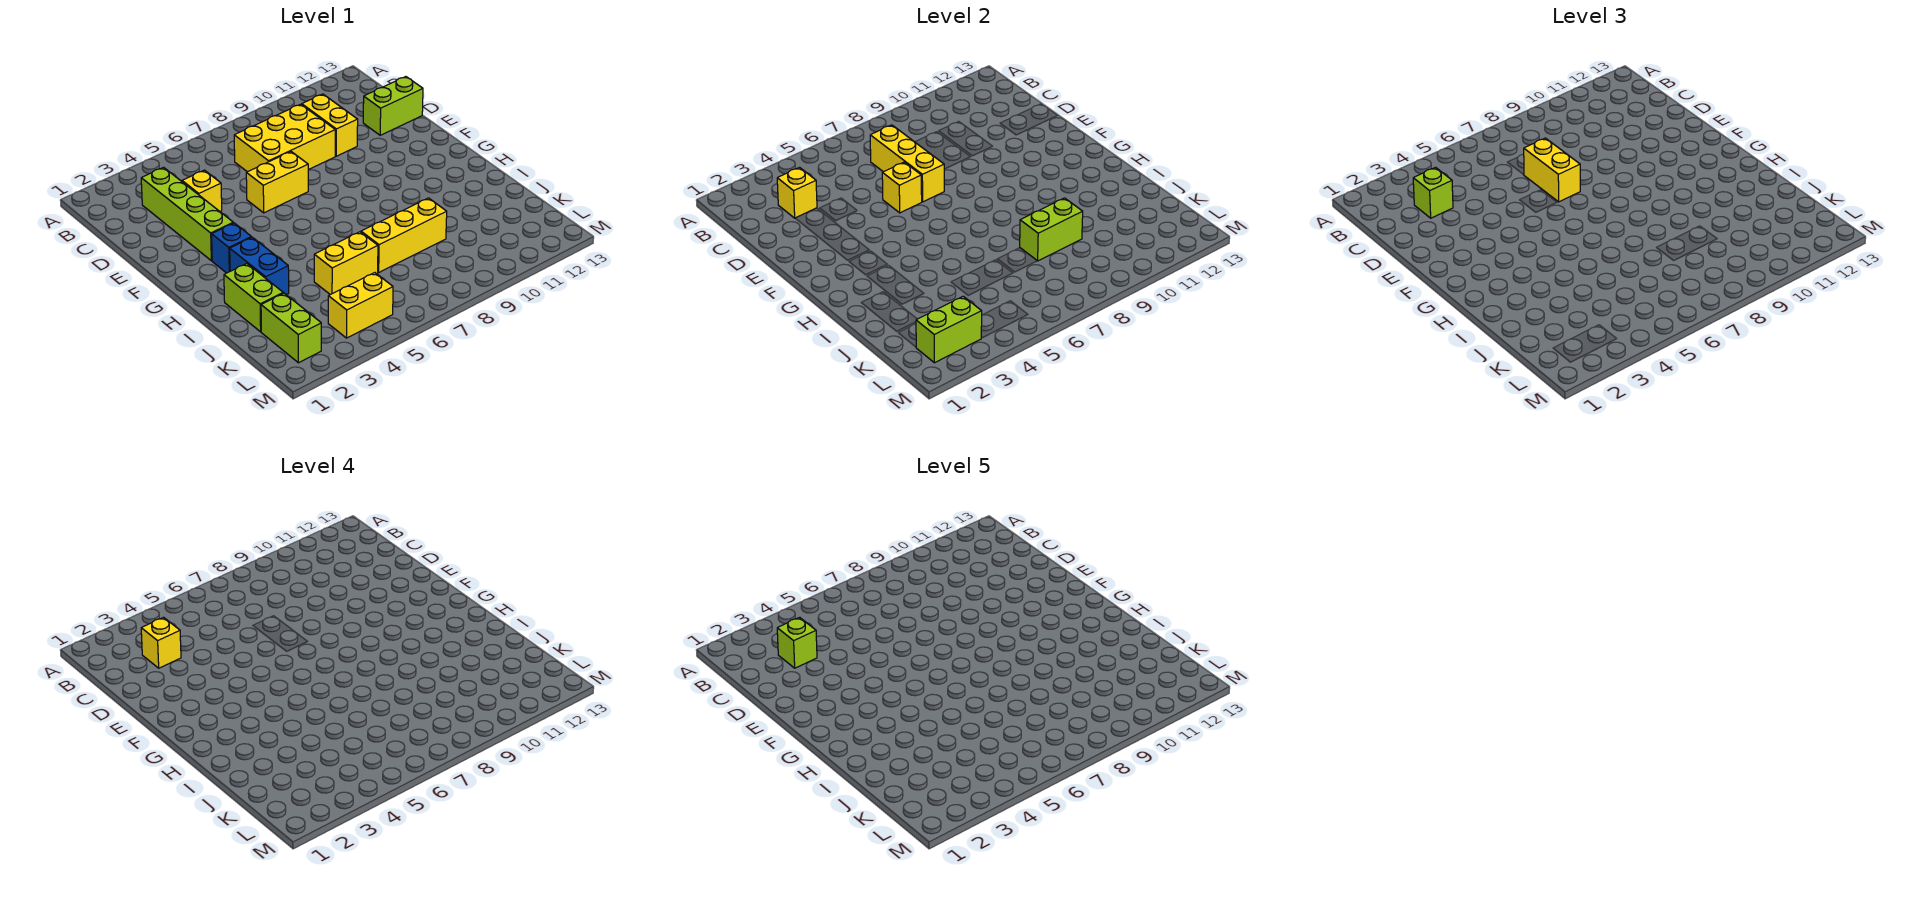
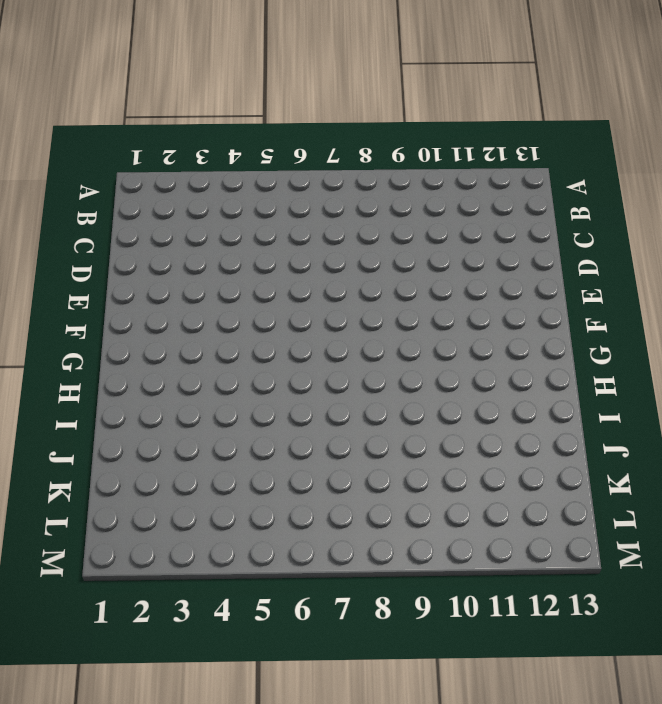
none -> lime 1x4 brick [141,167,233,261]
none -> yellow 2x3 brick [234,104,335,172]
none -> yellow 1x2 brick [302,94,358,156]

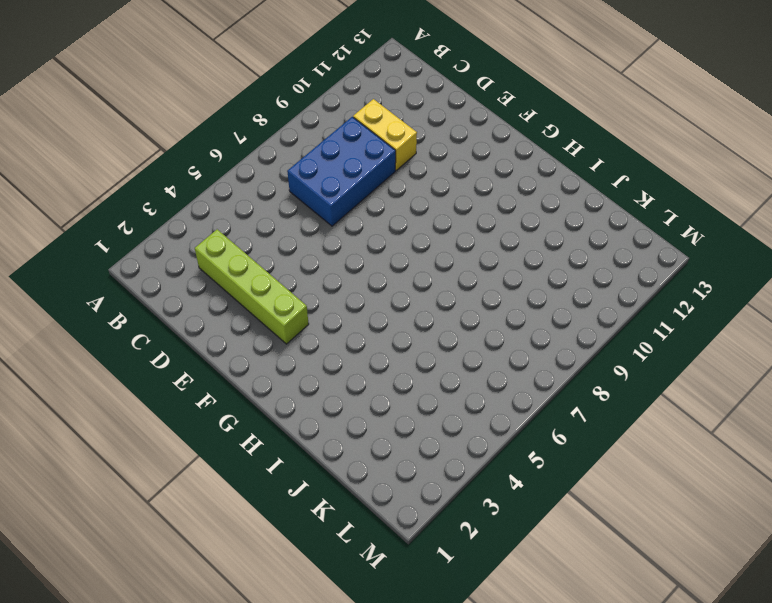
blue 2x3 brick [287,117,396,226] -> yellow 2x3 brick [234,104,335,172]
none -> yellow 1x1 brick [182,170,222,211]
none -> lime 1x2 brick [363,77,423,135]
none -> yellow 1x2 brick [246,152,308,213]

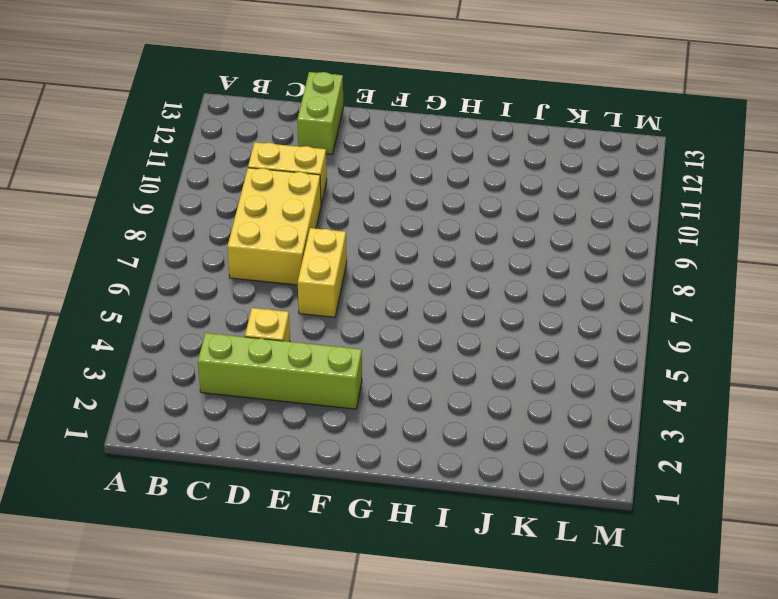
none -> blue 1x1 brick [212,223,252,273]
none -> blue 1x2 brick [230,237,289,295]
none -> lime 1x2 brick [224,264,283,332]

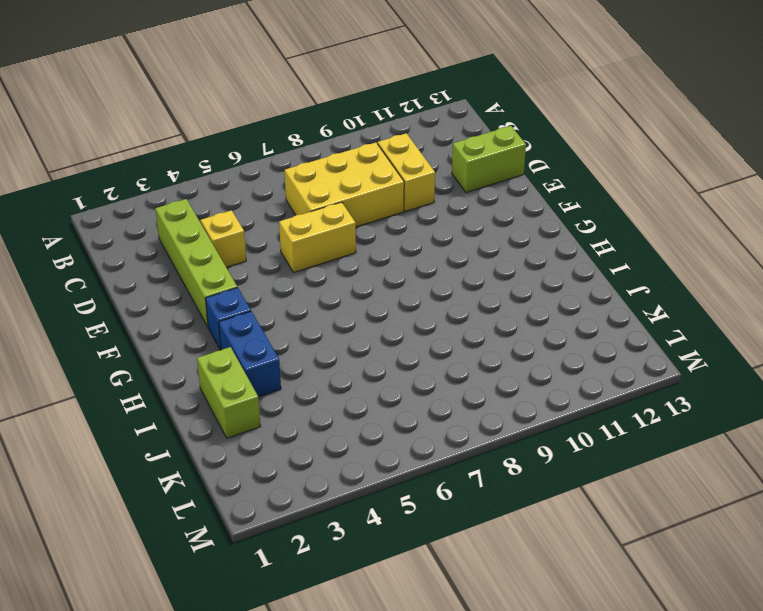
none -> yellow 1x2 brick [314,232,378,295]
none -> yellow 1x3 brick [361,198,447,272]
none -> lime 1x2 brick [261,293,321,363]

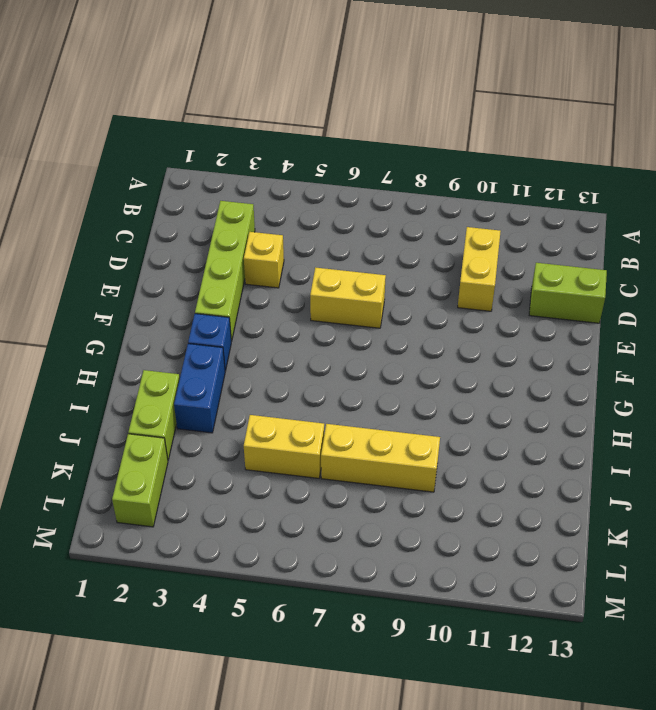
none -> yellow 2x3 brick [234,104,335,172]
none -> yellow 1x2 brick [328,273,393,338]
none -> yellow 1x1 brick [777,167,817,218]

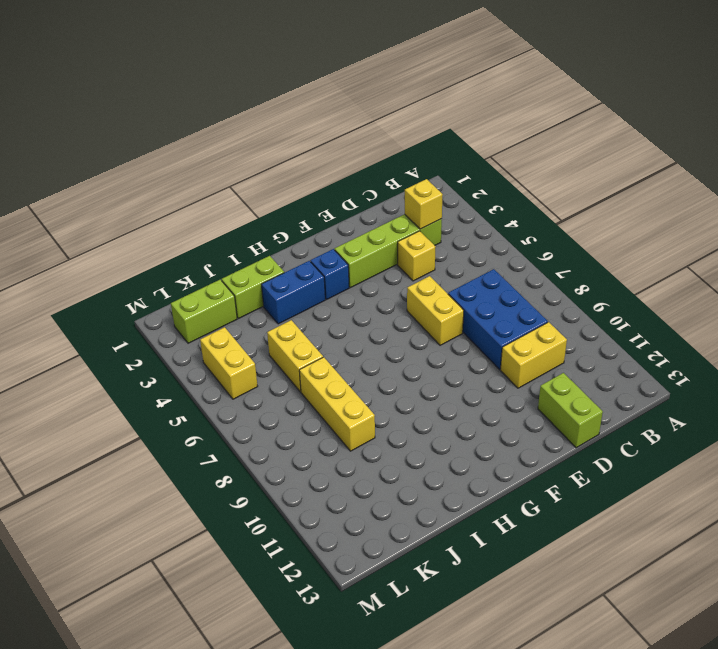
blue 2x3 brick [448,269,548,369] -> yellow 2x3 brick [234,104,335,172]
none -> yellow 1x3 brick [870,125,944,202]
none -> yellow 1x1 brick [882,162,922,213]
none -> lime 1x2 brick [1020,198,1083,261]

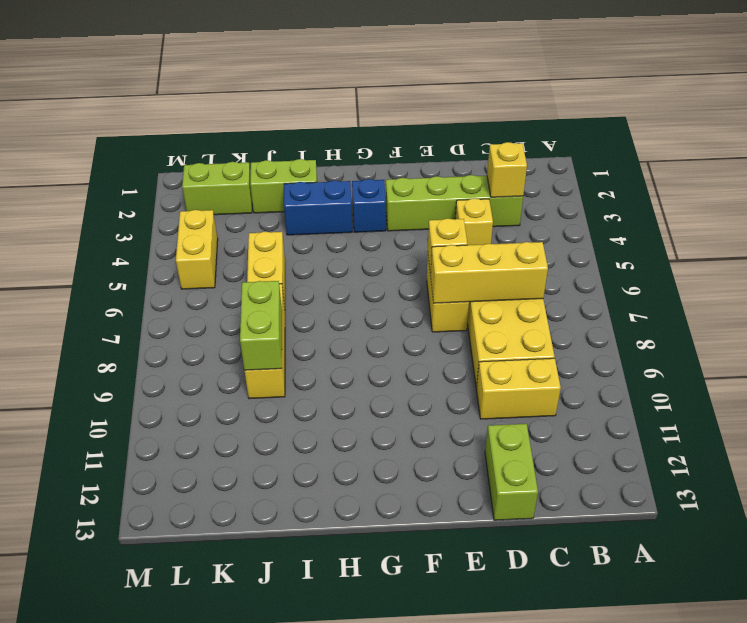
none -> lime 1x2 brick [916,296,982,363]
none -> lime 1x1 brick [1413,167,1453,218]
none -> yellow 1x2 brick [1524,138,1580,202]

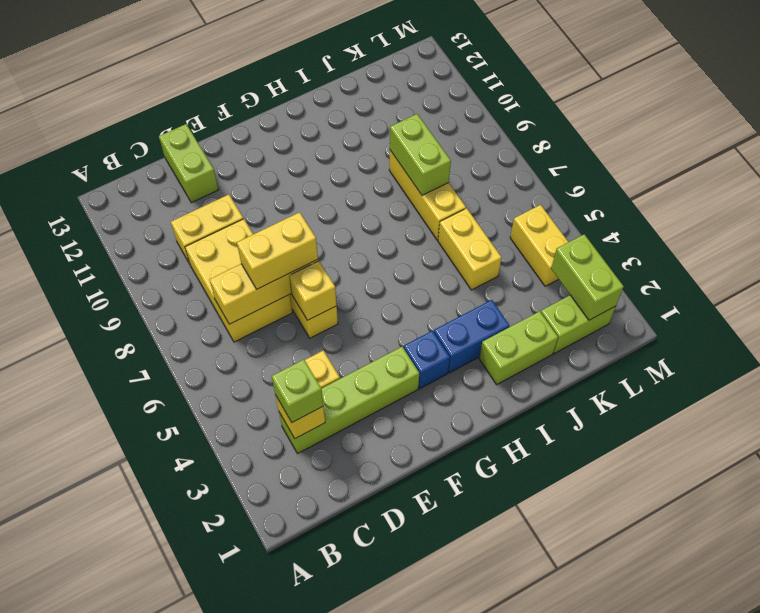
none -> yellow 1x1 brick [141,617,181,668]
none -> lime 1x1 brick [777,617,817,668]

